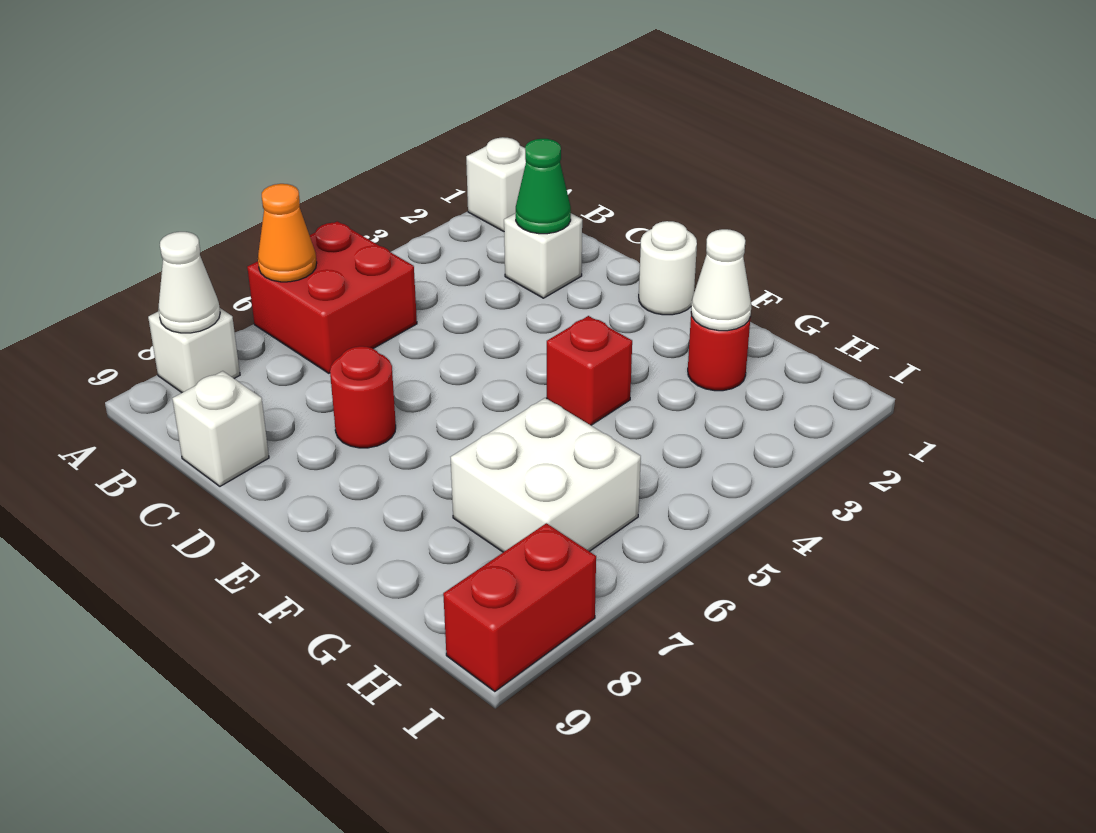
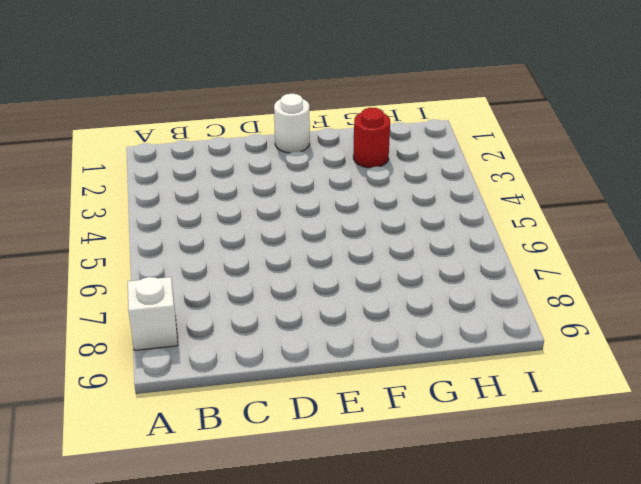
none -> white 1x1 brick [466,137,526,231]
none -> red 2x2 brick [247,221,417,373]
none -> white 1x1 brick [504,213,582,298]

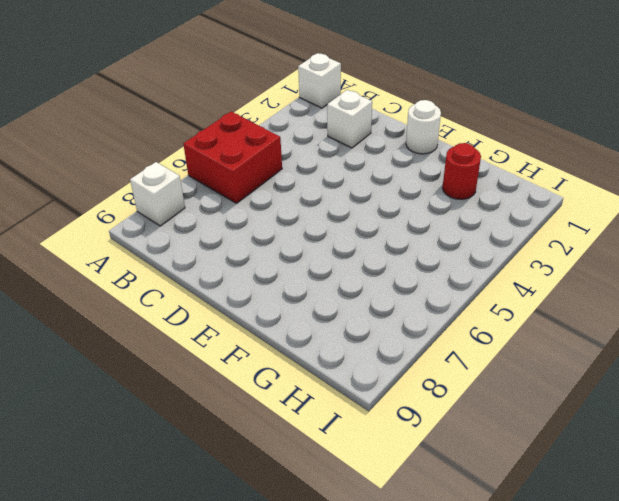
none -> white 1x1 brick [172,371,269,486]
none -> red 1x1 round brick [330,346,396,448]
none -> red 1x1 brick [547,316,632,425]

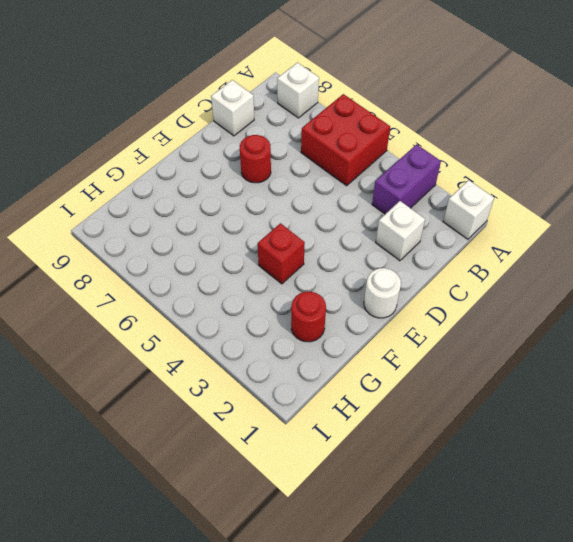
purple 1x2 brick [372,144,441,214] -> none
none -> white 2x2 brick [451,398,641,552]
none -> red 1x2 brick [443,523,596,692]
none -> orange 1x1 cone [258,184,317,282]

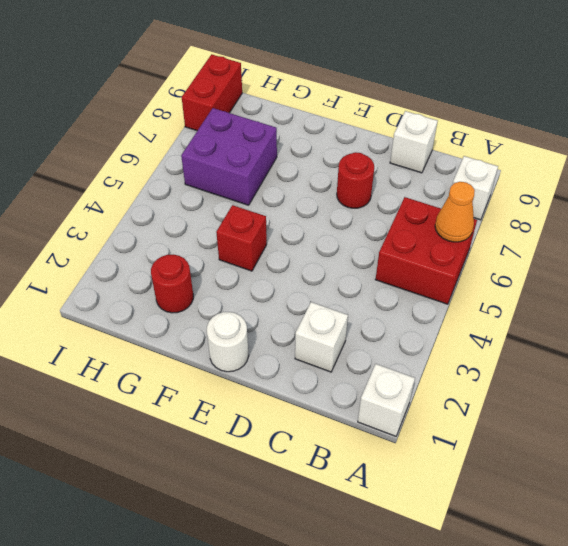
purple 2x2 brick [181,108,277,205] -> white 2x2 brick [451,398,641,552]
none -> white 1x1 cone [158,232,220,333]
none -> green 1x1 cone [516,139,571,234]
none -> white 1x1 cone [691,229,751,331]

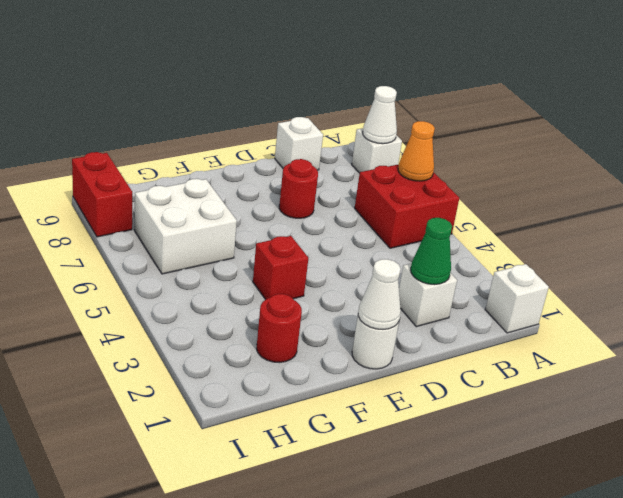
white 1x1 cone [358,259,401,329] -> white 1x1 cone moved to [691,229,751,331]

